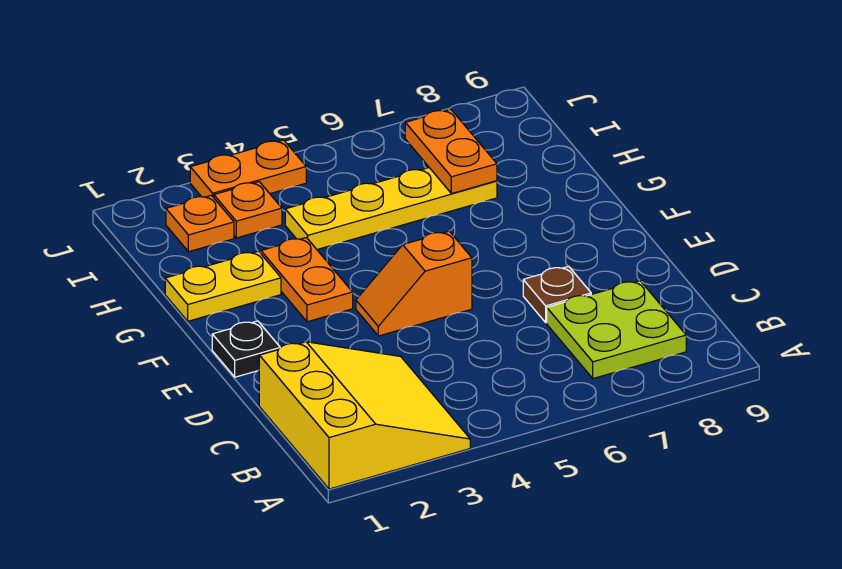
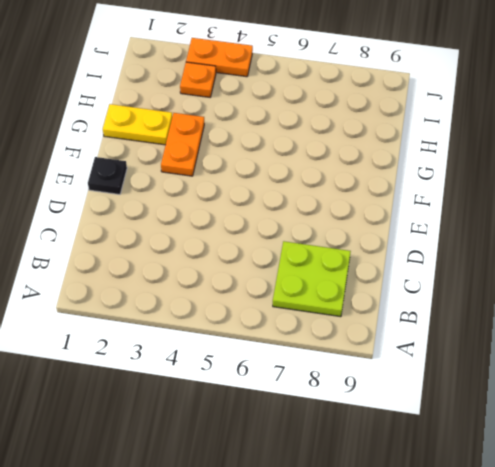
none -> yellow 3x3 slope [259,342,470,489]
none -> brown 1x1 plate [523,266,591,323]
none -> orange 1x2 slope [356,231,472,336]

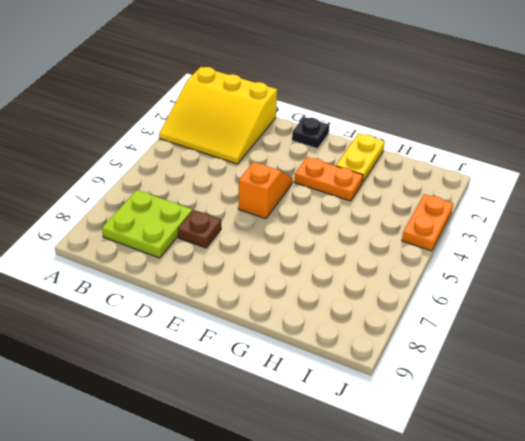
none -> yellow 1x4 plate [285,168,497,249]
none -> orange 1x1 plate [166,195,234,252]
none -> orange 1x1 plate [214,182,282,238]

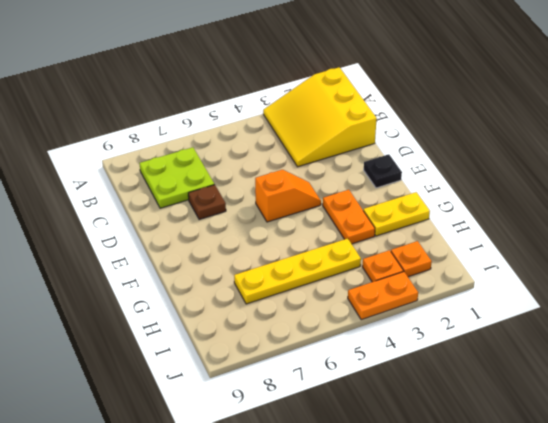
none -> orange 1x2 plate [405,109,497,194]

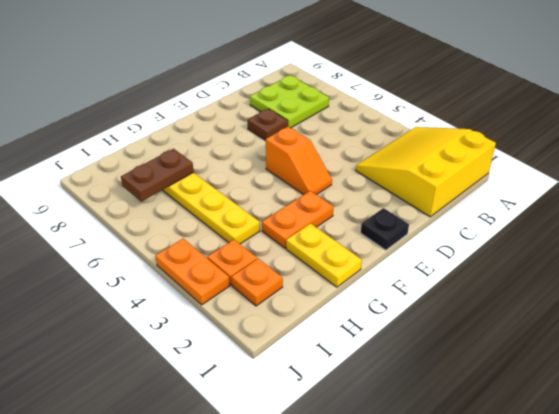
brown 1x2 plate [121,149,194,201] -> orange 1x2 plate [405,109,497,194]

